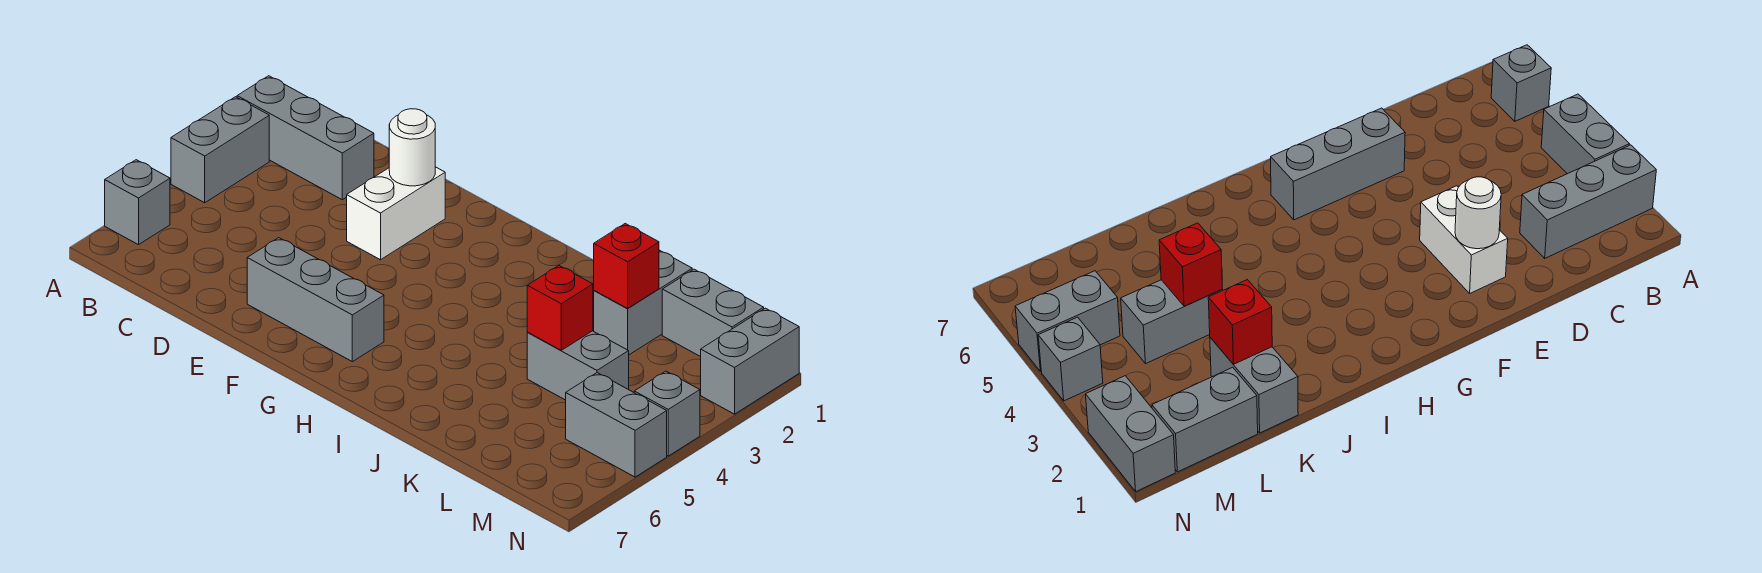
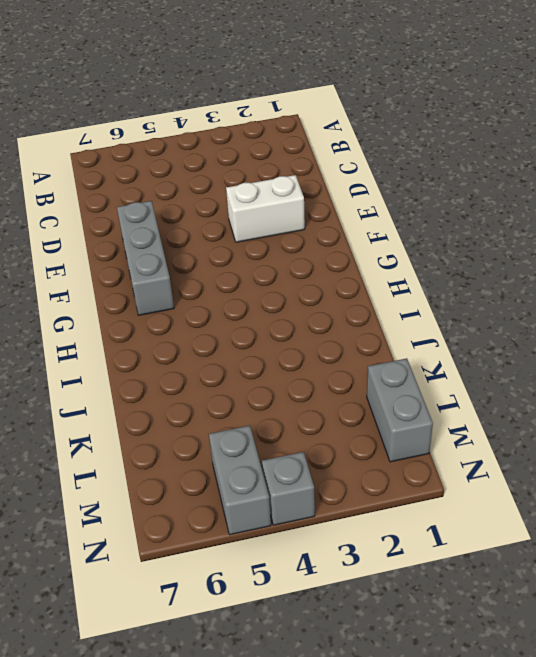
none -> grey 1x3 brick [237,76,374,200]
none -> grey 1x2 brick [171,97,269,203]
none -> grey 1x1 brick [105,160,170,245]

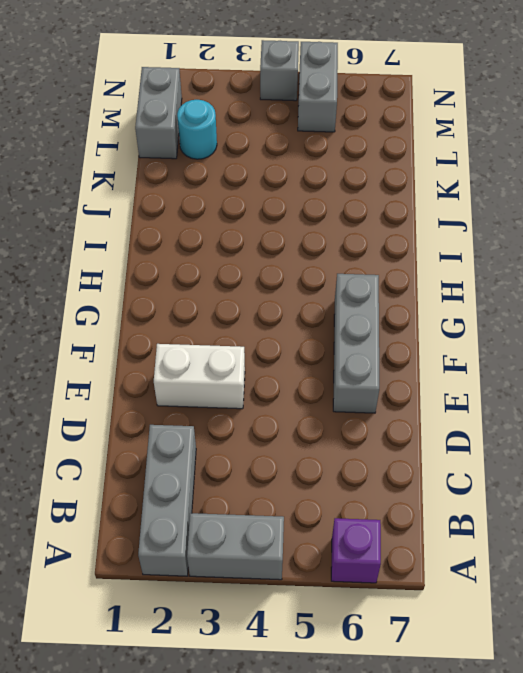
purple 1x1 brick [331,518,381,583] -> grey 1x1 brick [105,160,170,245]
cyan 1x1 round brick [177,100,217,159] -> none
none -> grey 1x2 brick [594,250,692,355]
none -> grey 1x2 brick [527,331,629,400]
none -> grey 1x2 brick [701,308,799,414]

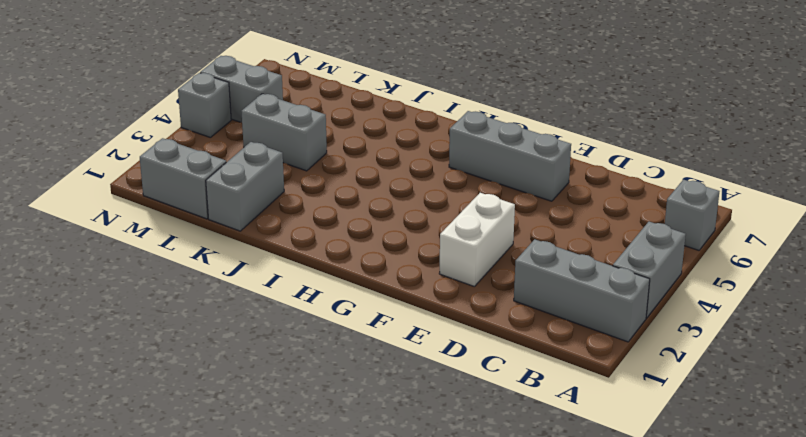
none -> grey 1x2 brick [701,308,799,414]
none -> white 1x1 round brick [389,109,435,186]
none -> red 1x1 brick [594,224,659,308]

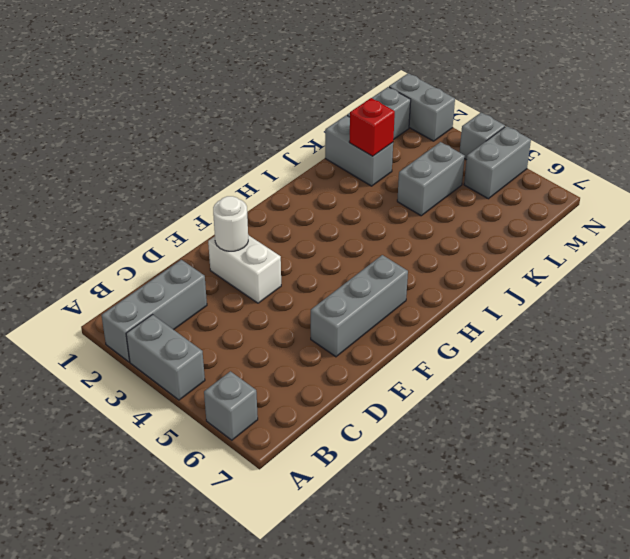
none -> red 1x1 brick [527,266,593,350]

